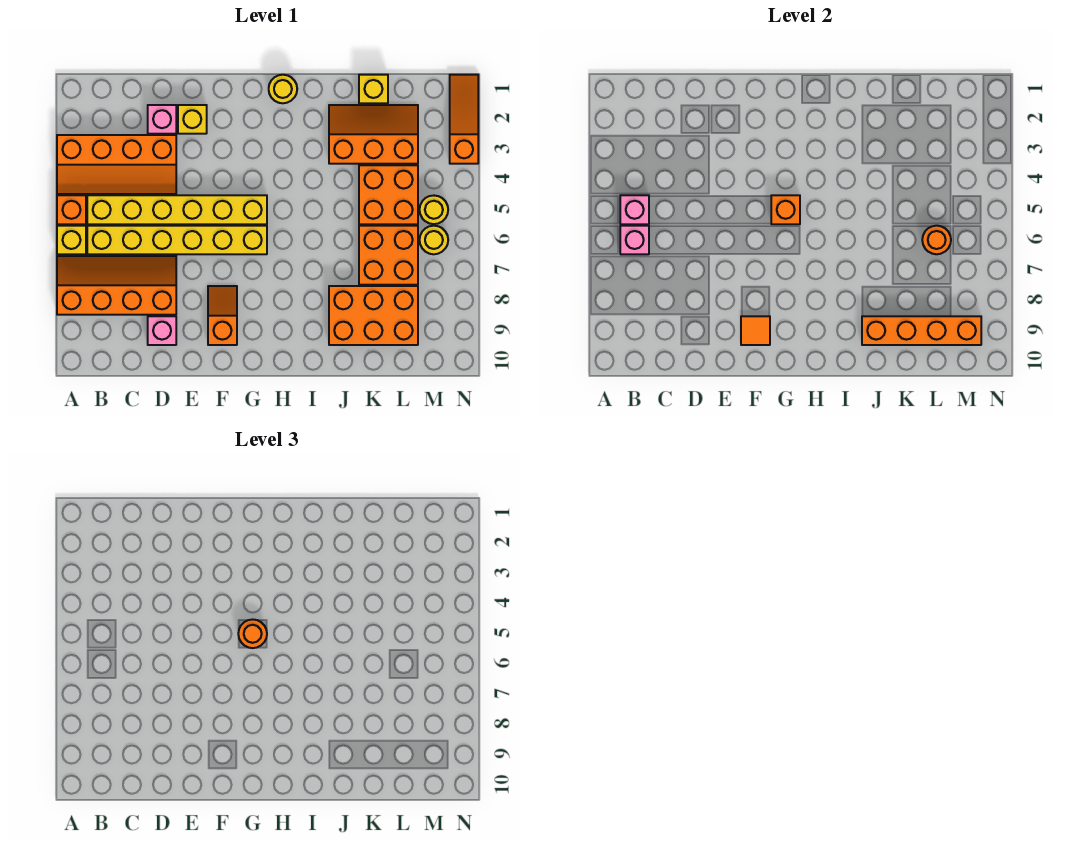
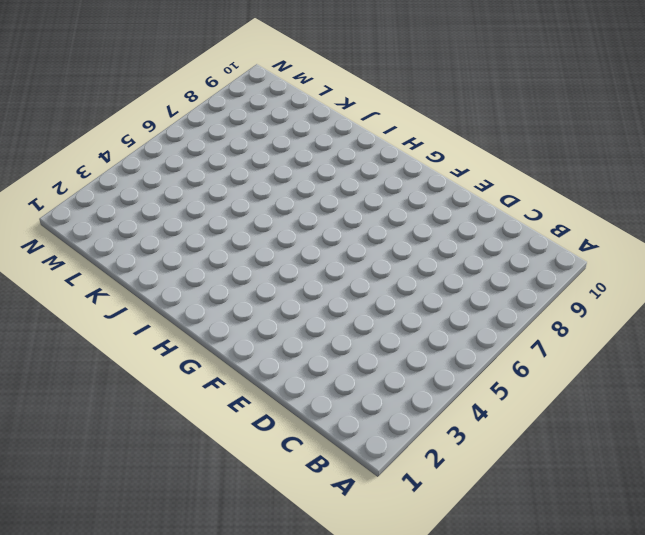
none -> orange 2x4 slope [57,135,176,194]
none -> orange 1x1 brick [57,195,86,224]
none -> yellow 1x1 brick [57,226,86,254]

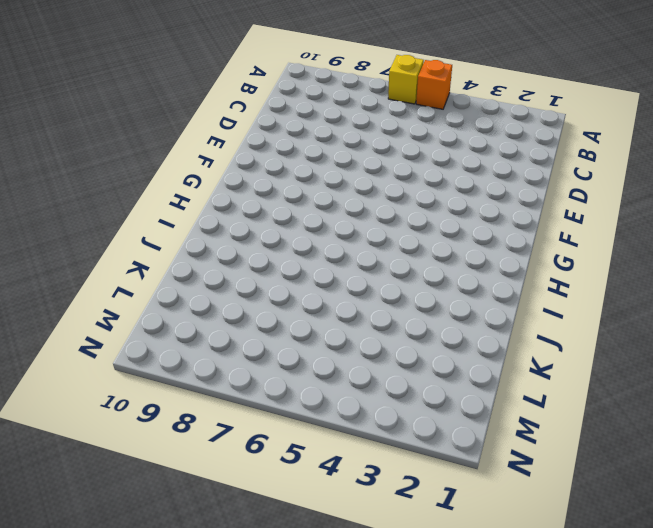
none -> orange 2x4 slope [57,135,176,194]
none -> orange 2x4 slope [57,256,176,315]
none -> yellow 1x6 brick [87,195,267,224]

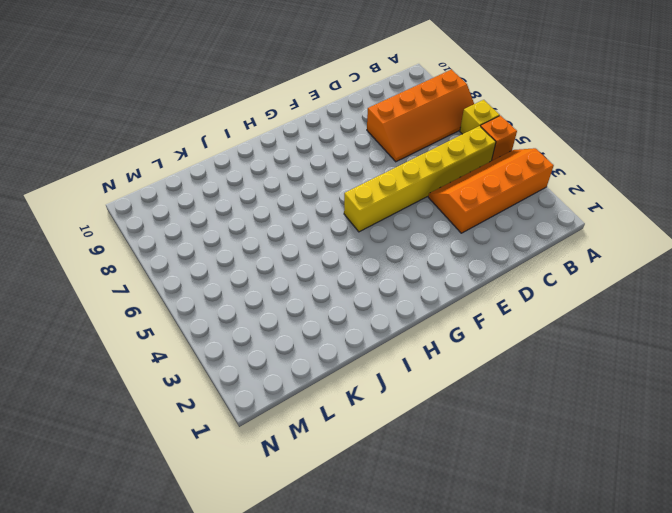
none -> yellow 1x6 brick [87,226,267,254]
none -> pink 1x1 brick [148,105,176,134]
none -> pink 1x1 brick [148,316,176,345]

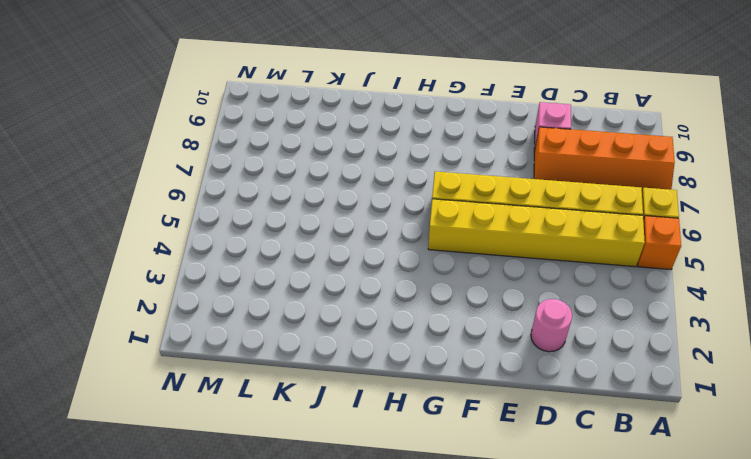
pink 1x1 round brick [531,299,572,352] -> pink 1x1 brick [148,105,176,134]
none -> orange 2x4 slope [57,135,176,194]
none -> yellow 1x1 brick [178,105,207,134]
none -> orange 1x2 slope [208,286,237,345]

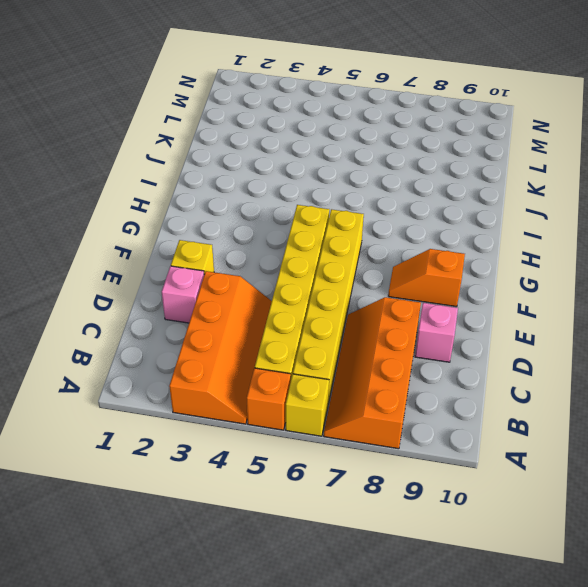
none -> yellow 1x1 round brick [269,75,297,103]
none -> orange 2x3 slope [329,105,418,164]
none -> orange 2x3 brick [329,286,418,345]

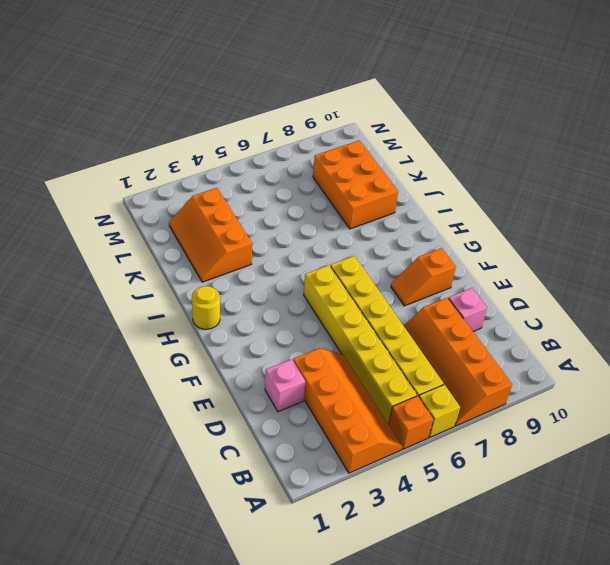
none -> yellow 1x1 brick [178,105,207,134]
none -> yellow 1x1 brick [359,75,388,103]
none -> orange 2x2 brick [359,165,418,224]

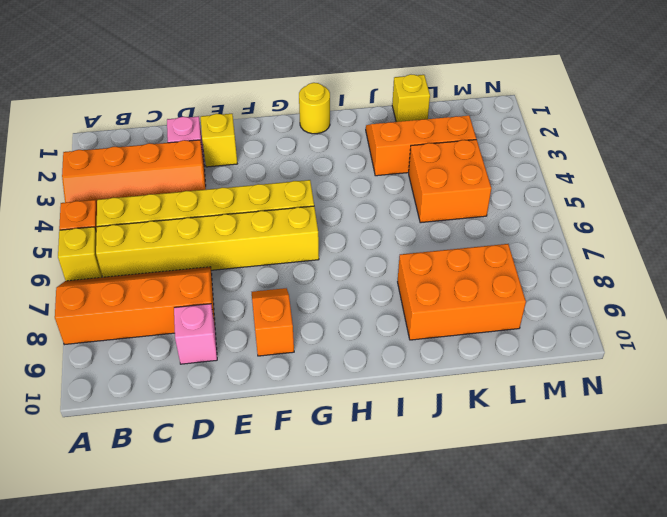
none -> orange 2x2 brick [359,226,418,285]
none -> yellow 1x1 round brick [420,196,448,224]
none -> yellow 1x1 round brick [420,226,448,254]

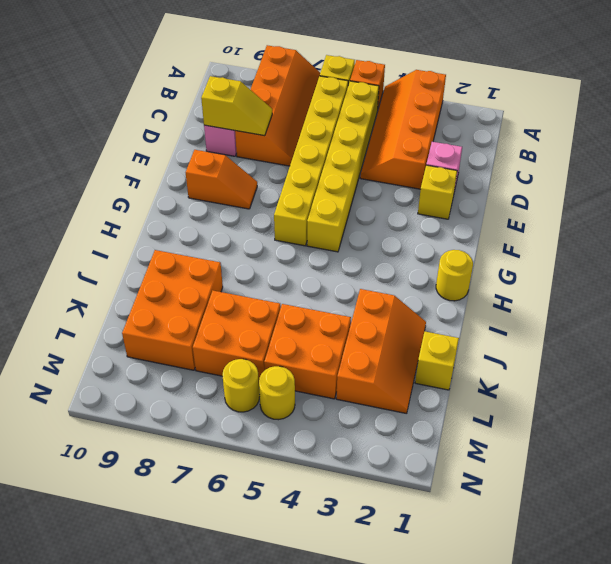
yellow 1x2 slope [201,76,272,136] -> none
none -> orange 1x3 slope [450,75,478,164]
none -> pink 1x1 brick [620,195,649,224]
none -> pink 1x1 brick [620,226,649,254]

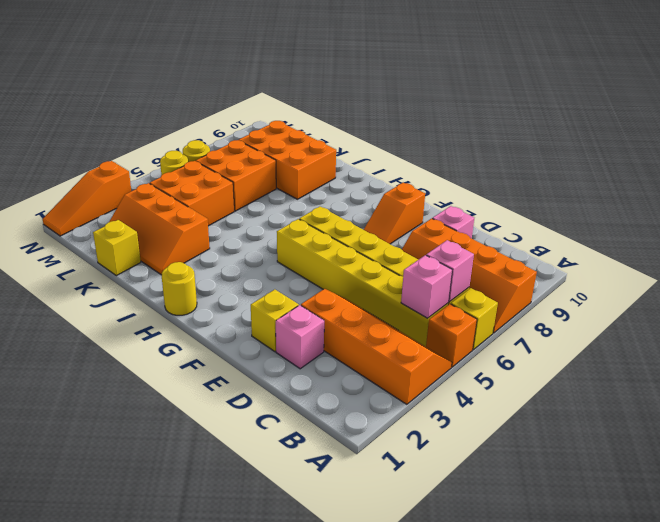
none -> orange 1x1 tile [741,316,770,345]
none -> orange 1x1 brick [771,195,800,224]
none -> orange 1x4 brick [862,316,981,345]

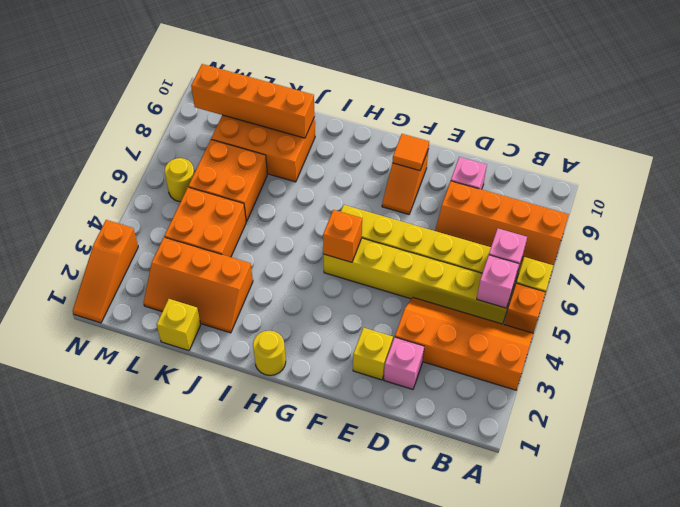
none -> yellow 1x1 round brick [420,196,448,224]
none -> orange 1x1 round brick [922,226,951,254]
none -> orange 1x1 round brick [238,619,267,648]

